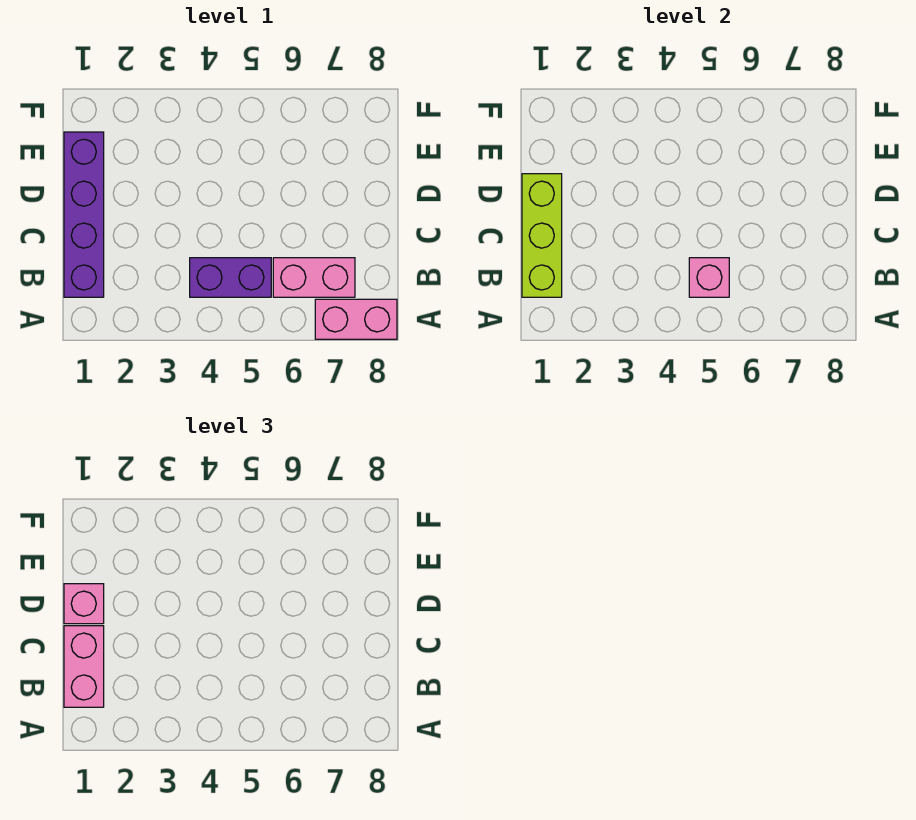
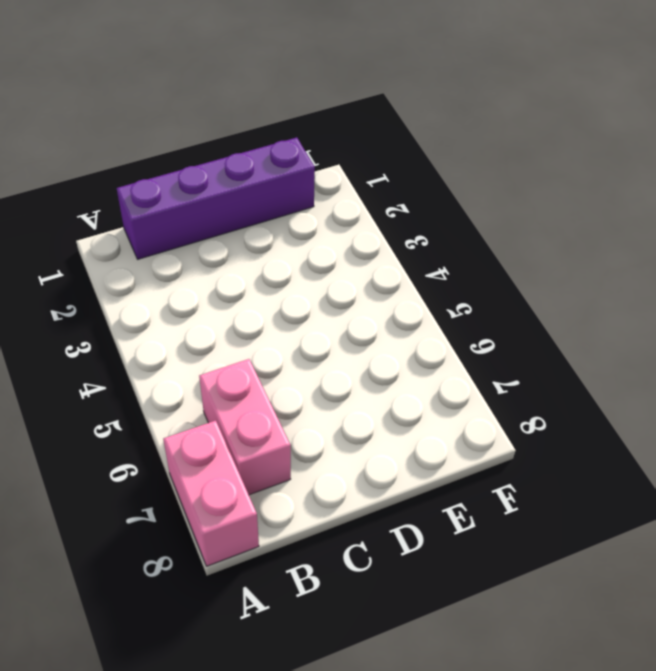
none -> purple 1x2 brick [190,258,271,297]
none -> lime 1x3 brick [522,174,562,297]

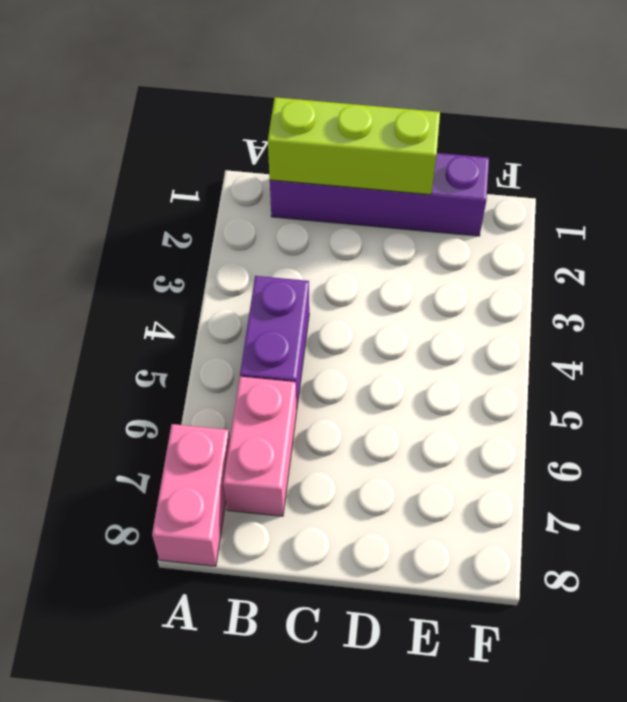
none -> pink 1x1 brick [689,258,729,297]
none -> pink 1x2 brick [64,626,104,707]

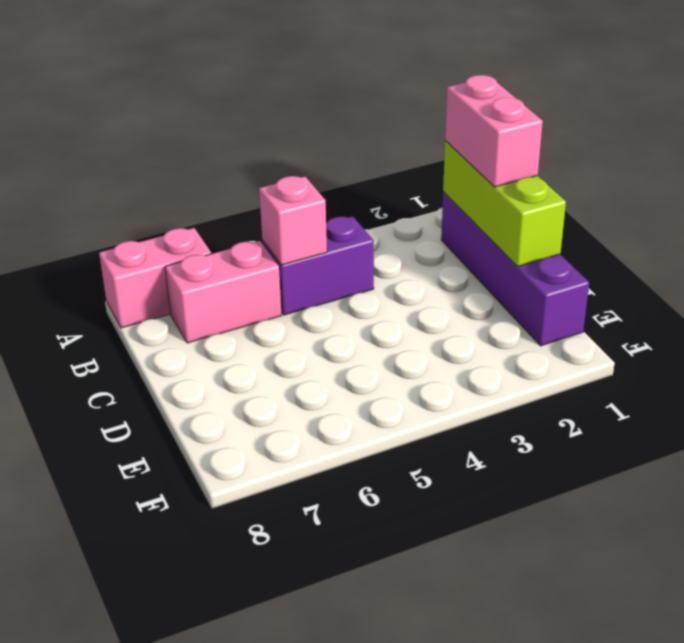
none -> pink 1x1 brick [64,584,104,624]

